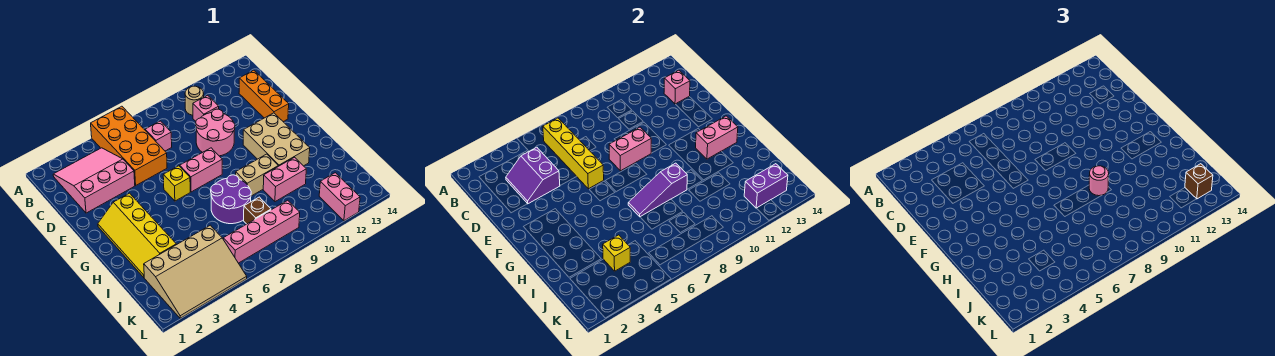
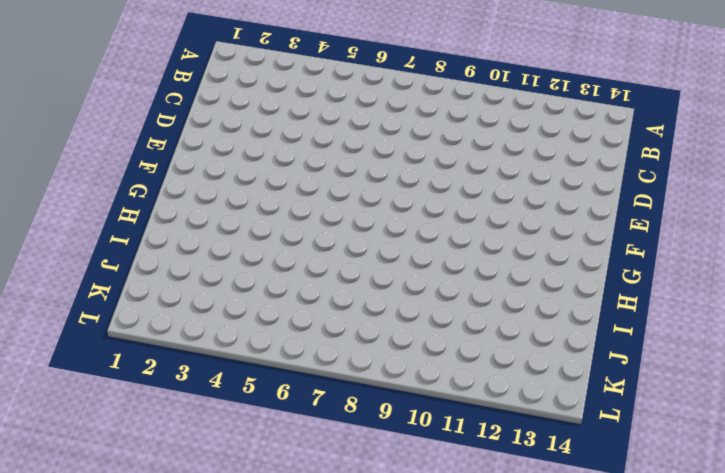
none -> orange 2x4 brick [91,106,167,185]
none -> pink 3x3 slope [53,148,135,213]
none -> tan 1x1 round brick [185,86,204,115]

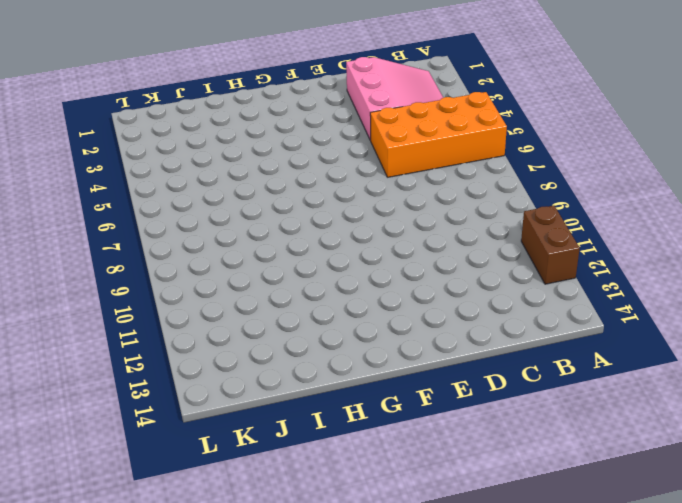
brown 1x2 brick [521,206,580,284] -> none
none -> tan 1x1 round brick [185,86,204,115]
none -> pink 1x1 brick [145,121,172,151]
none -> pink 1x1 brick [193,95,219,121]

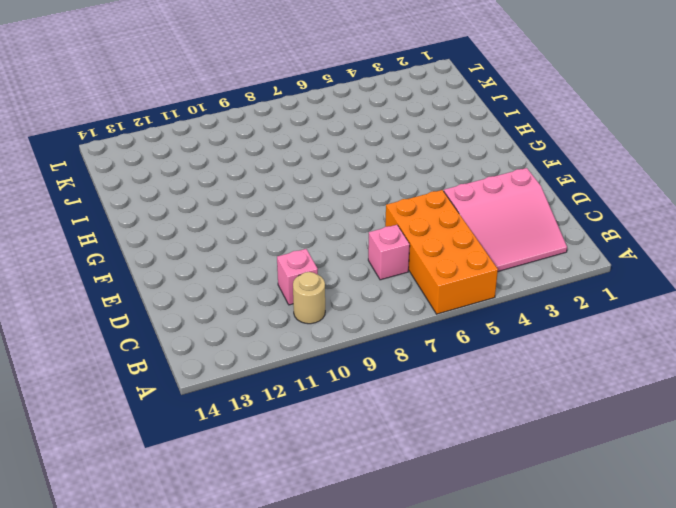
none -> orange 1x3 brick [239,70,289,122]
none -> pink 2x2 round brick [196,109,235,156]
none -> yellow 2x4 slope [98,193,176,277]

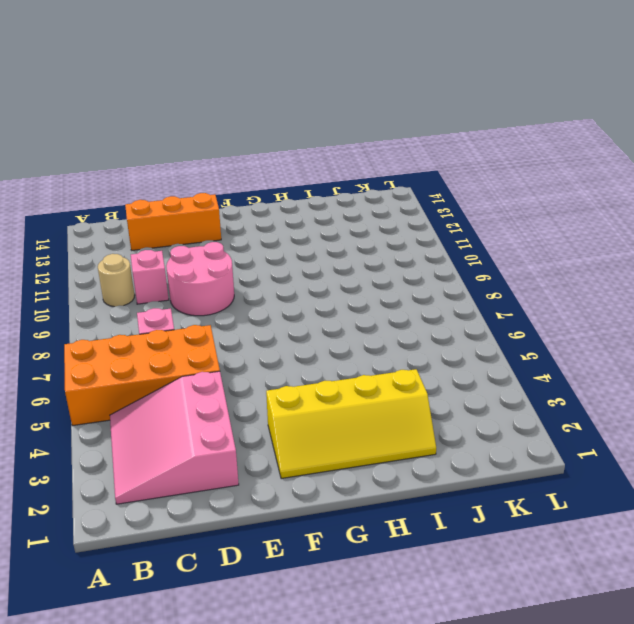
none -> yellow 1x1 brick [163,166,190,201]
none -> pink 1x2 brick [180,148,222,192]
none -> tan 2x3 brick [243,113,310,166]

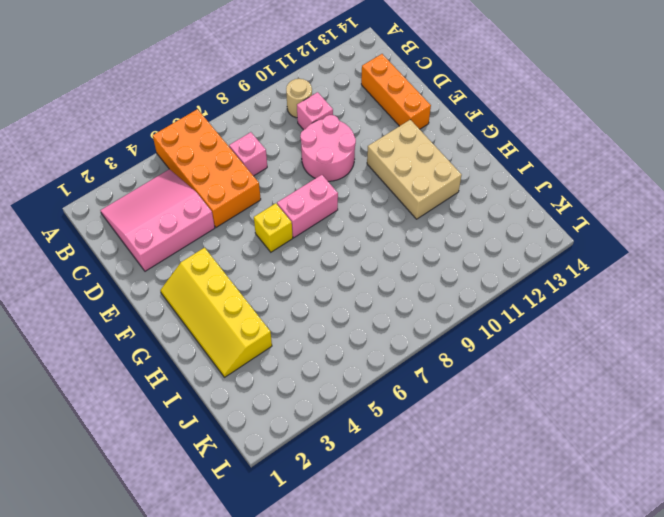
none -> purple 2x2 round brick [211,175,251,224]
none -> tan 1x2 brick [236,154,278,196]
none -> pink 1x2 brick [263,157,306,202]

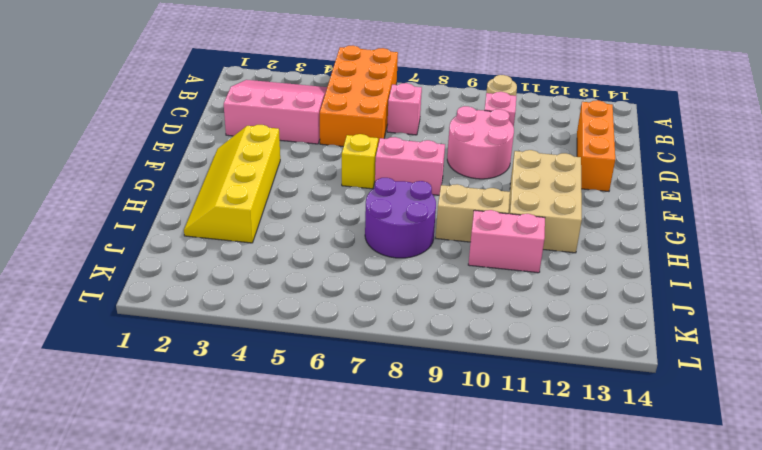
none -> tan 3x4 slope [144,225,247,318]
none -> brown 1x1 brick [244,197,271,224]
none -> pink 1x4 brick [223,200,300,263]

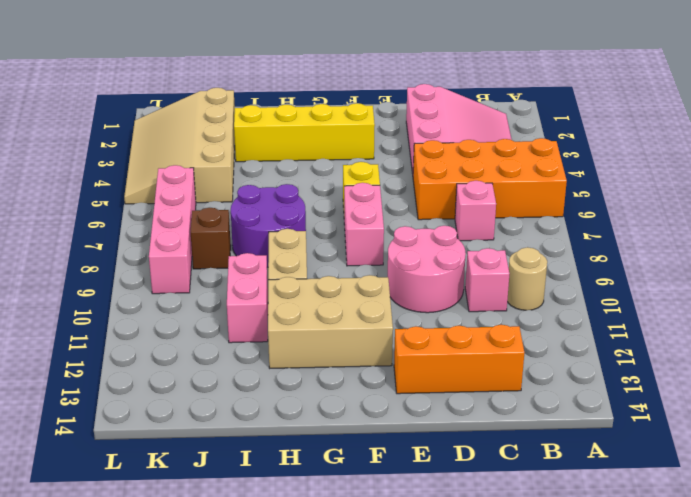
none -> pink 1x2 brick [319,173,360,221]
none -> yellow 1x4 brick [543,118,604,189]
none -> purple 2x2 slope [506,147,560,204]

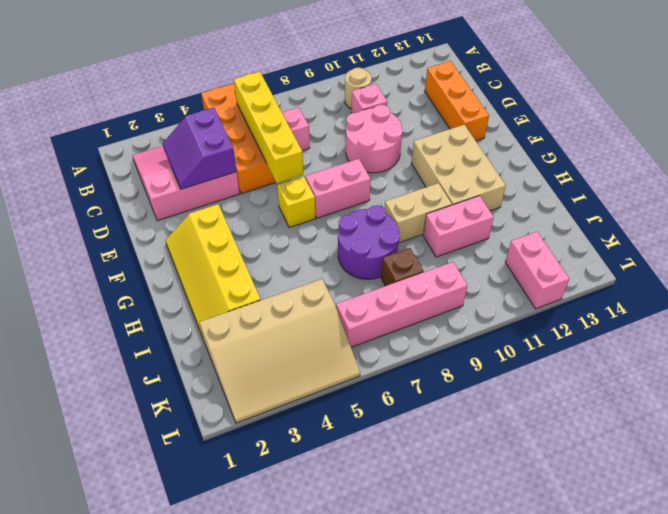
none -> pink 1x1 brick [664,70,690,104]
none -> pink 1x2 brick [609,127,651,171]
none -> pink 1x2 brick [696,116,738,159]

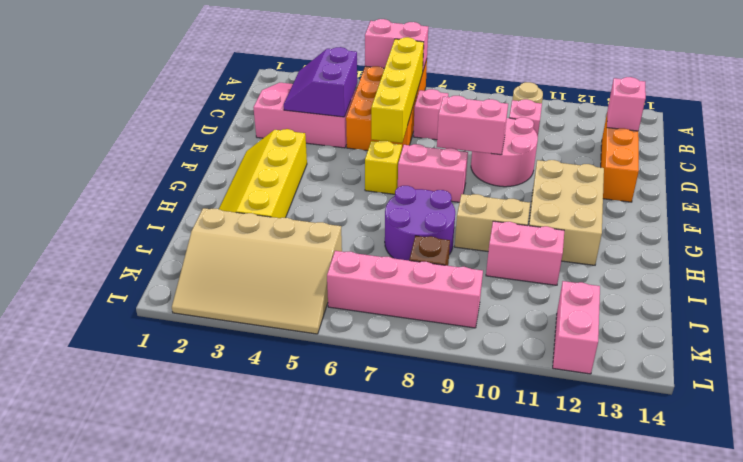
pink 1x2 brick [365,19,428,70] -> pink 1x2 brick moved to [696,116,738,159]
none -> purple 1x3 slope [628,163,687,217]
none -> yellow 1x1 brick [603,235,630,271]
none -> purple 1x2 brick [744,164,788,208]

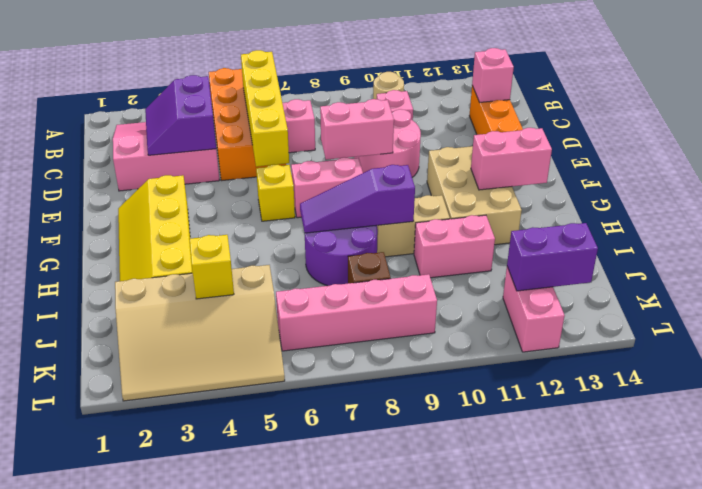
none -> pink 1x1 round brick [1089,166,1109,196]
none -> brown 1x1 brick [1185,164,1213,199]

